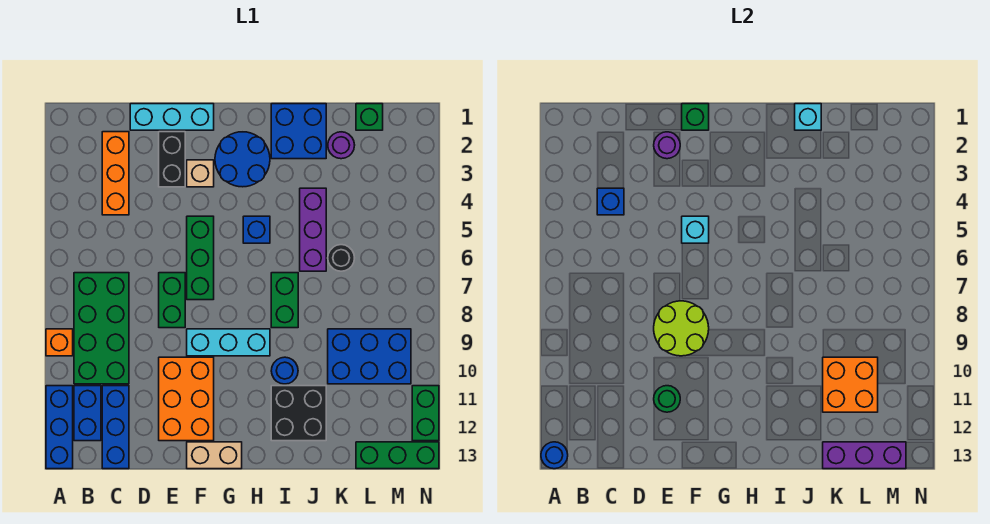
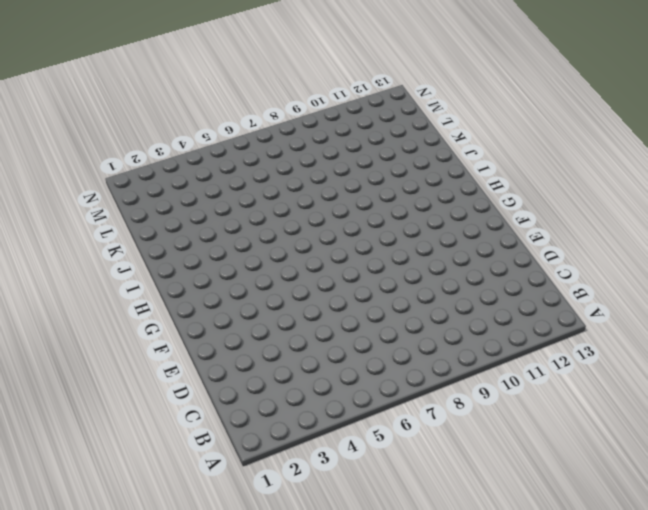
none -> orange 1x1 brick [46,329,73,356]
none -> blue 1x3 brick [46,386,73,469]
none -> green 2x4 brick [74,273,129,384]
none -> blue 1x2 brick [74,386,101,441]

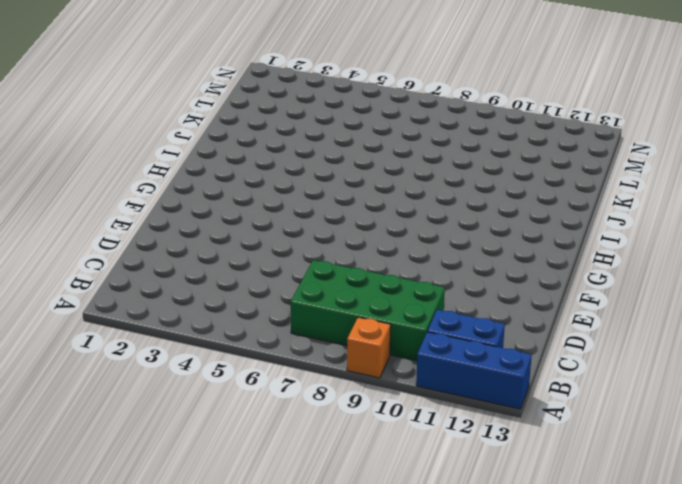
none -> orange 1x3 brick [102,132,129,215]
none -> blue 1x3 brick [102,386,129,469]
none -> cyan 1x3 brick [130,104,214,130]
none -> black 1x2 brick [159,132,185,187]

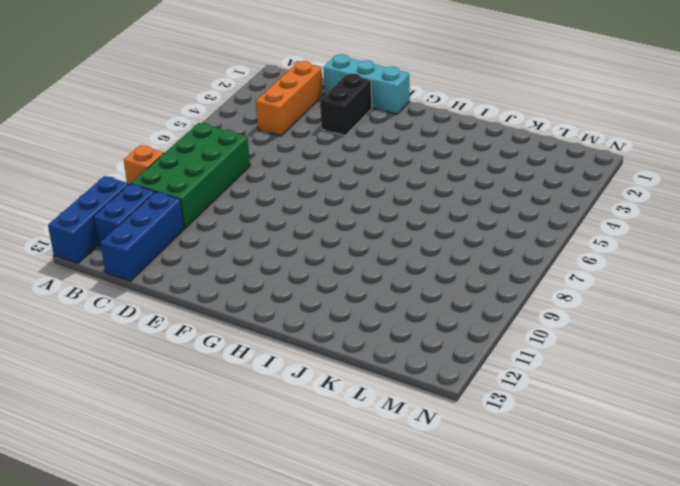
none -> green 1x2 brick [159,273,185,328]
none -> orange 2x3 brick [159,357,214,441]
none -> tan 1x1 brick [187,160,214,187]
none -> green 1x3 brick [187,216,214,300]

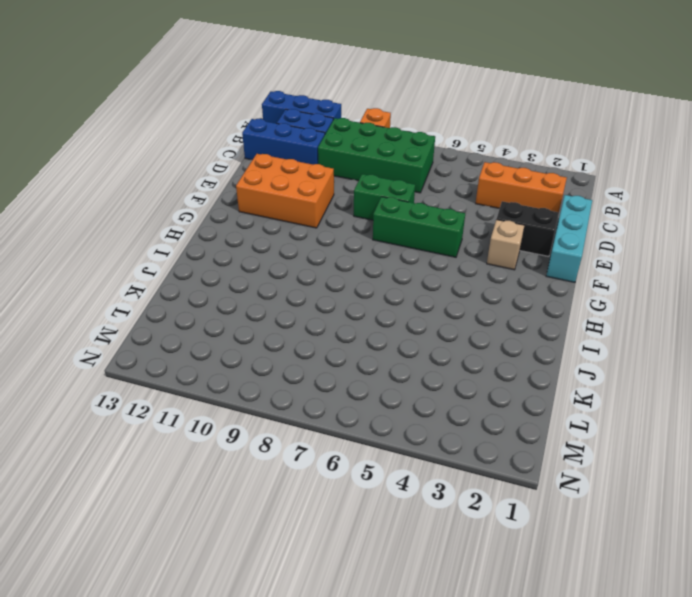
none -> cyan 1x3 brick [187,329,270,356]
none -> tan 1x2 brick [187,442,242,469]
none -> blue 2x2 round brick [215,132,270,187]
none -> blue 1x1 brick [243,216,270,243]

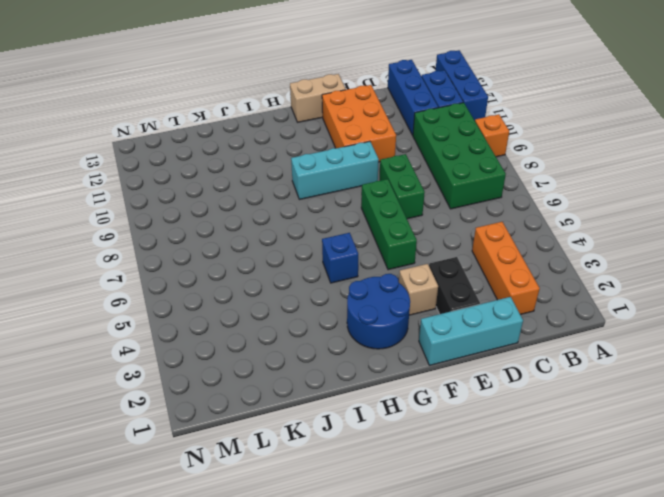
none -> blue 2x2 brick [271,104,326,159]
none -> green 1x2 brick [271,273,298,328]
none -> blue 1x1 round brick [271,357,298,384]
none -> black 2x2 brick [271,386,326,441]

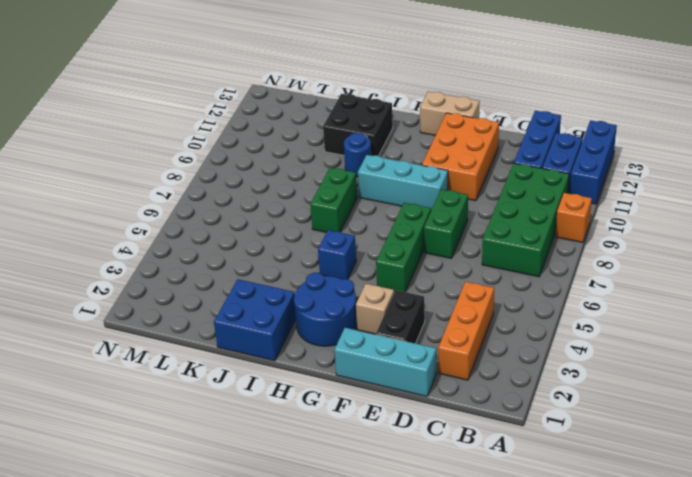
none -> purple 1x3 brick [300,188,326,271]
none -> purple 1x1 round brick [328,132,355,159]
none -> black 1x1 round brick [328,245,354,271]
none -> blue 2x3 brick [328,329,411,384]

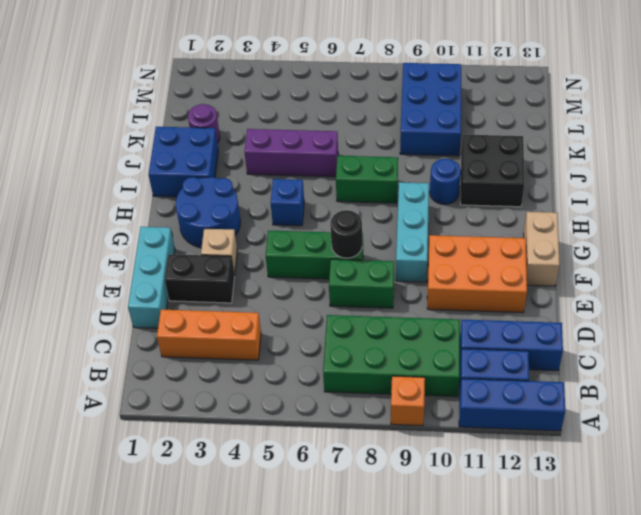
black 1x1 round brick [331,210,362,258] -> black 1x1 round brick moved to [328,245,354,271]
none -> green 1x1 brick [356,104,383,130]
none -> green 1x3 brick [356,442,439,469]
none -> green 1x2 brick [412,386,439,441]
none -> blue 1x1 round brick [541,442,568,469]

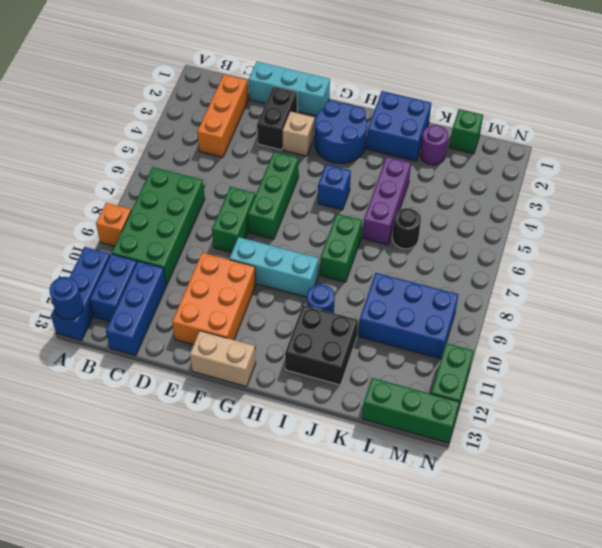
none -> blue 1x1 brick [597,188,624,215]
none -> purple 1x1 round brick [654,132,680,159]
none -> lime 2x2 round brick [654,301,709,356]
none -> green 1x1 round brick [654,386,680,412]

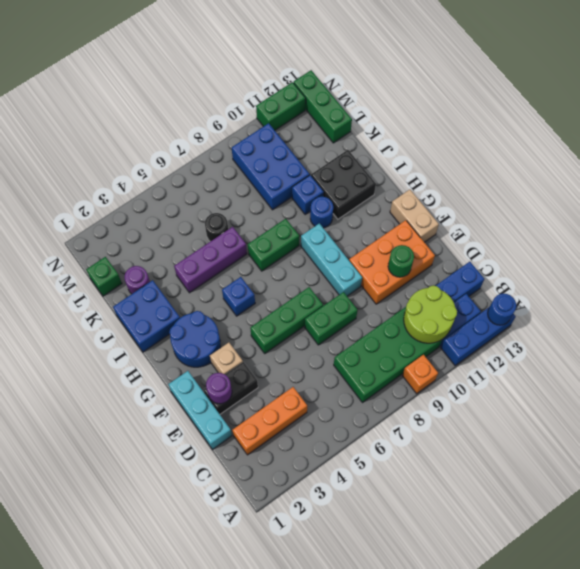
lime 2x2 round brick [404,286,457,343] -> lime 2x2 round brick moved to [654,301,709,356]
blue 1x1 brick [292,175,324,215] -> blue 1x1 brick moved to [597,188,624,215]
none -> green 1x1 brick [682,104,709,130]
none -> cyan 1x1 brick [682,216,709,243]
none -> cyan 1x1 brick [795,104,821,130]
none -> orange 2x2 brick [823,357,878,412]

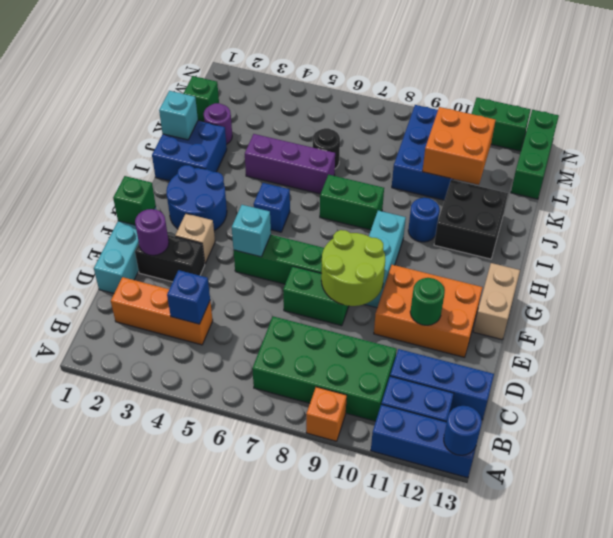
none -> purple 1x3 brick [823,442,906,469]

